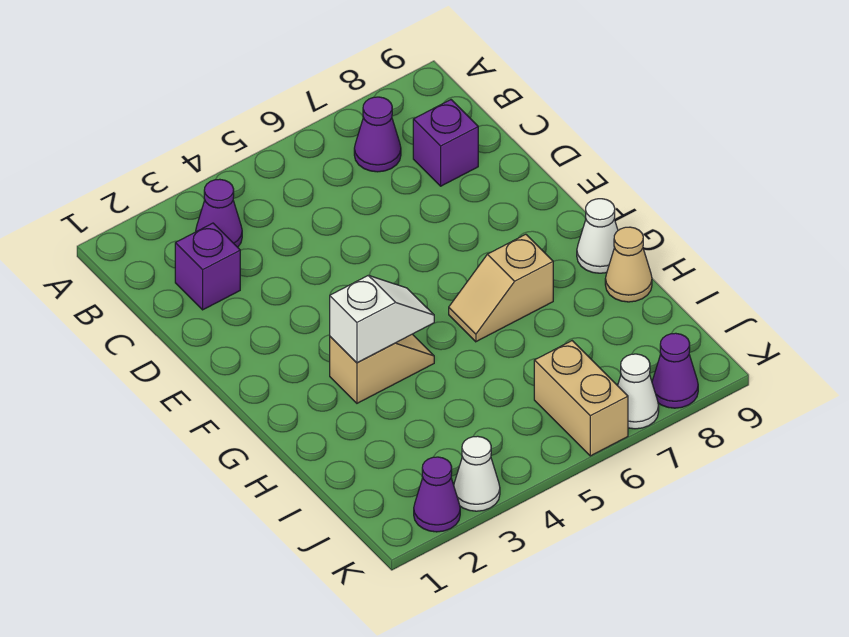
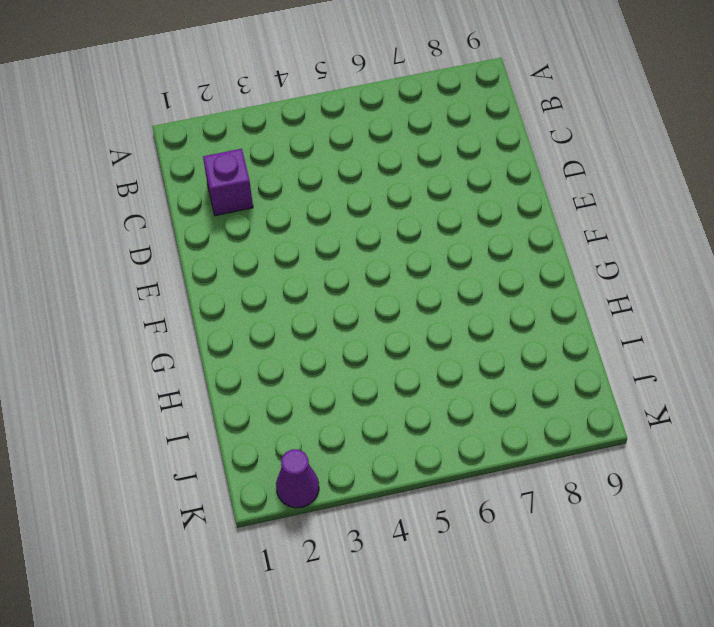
none -> purple 1x1 cone [196,179,242,247]
none -> purple 1x1 cone [354,97,401,172]
none -> purple 1x1 brick [413,100,478,186]

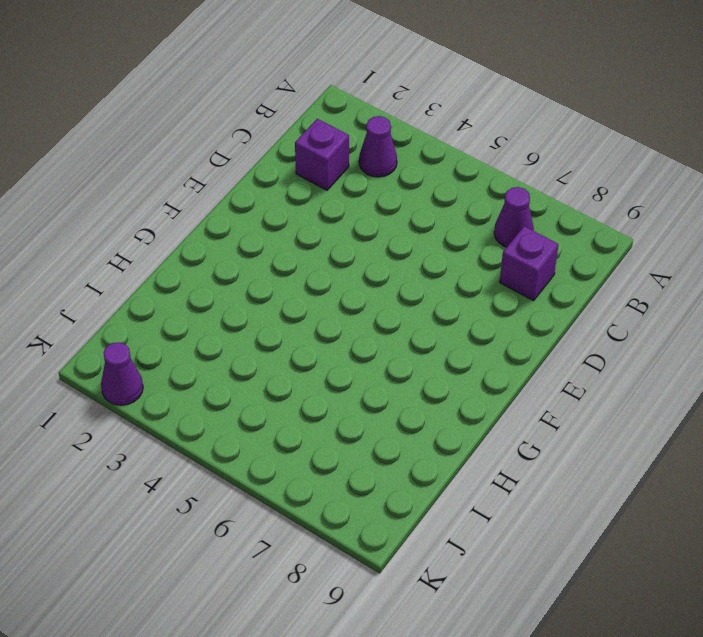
none -> tan 1x2 slope [330,334,434,403]
none -> tan 1x2 slope [449,234,553,342]
none -> white 1x1 cone [577,199,618,273]

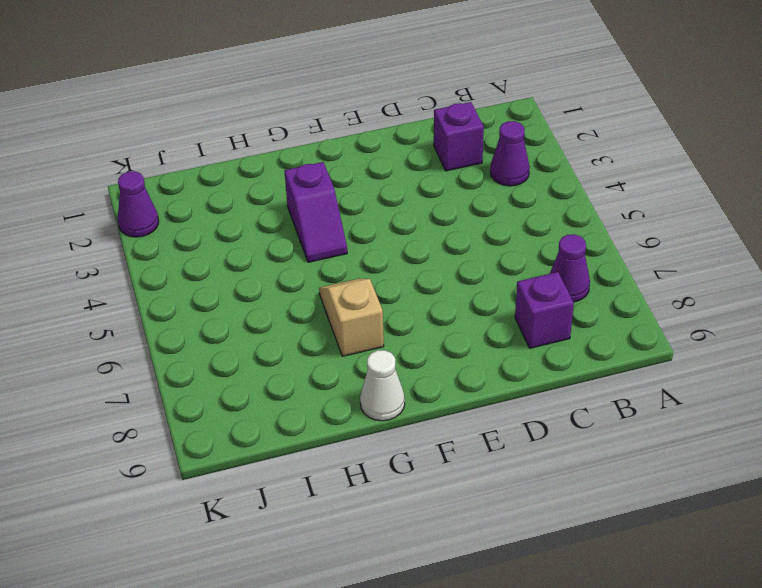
purple 1x2 slope [284,162,347,262] -> tan 1x2 slope [330,334,434,403]
none -> tan 1x1 cone [605,227,652,302]
none -> tan 1x2 brick [534,341,628,456]
none -> white 1x1 cone [454,436,500,511]

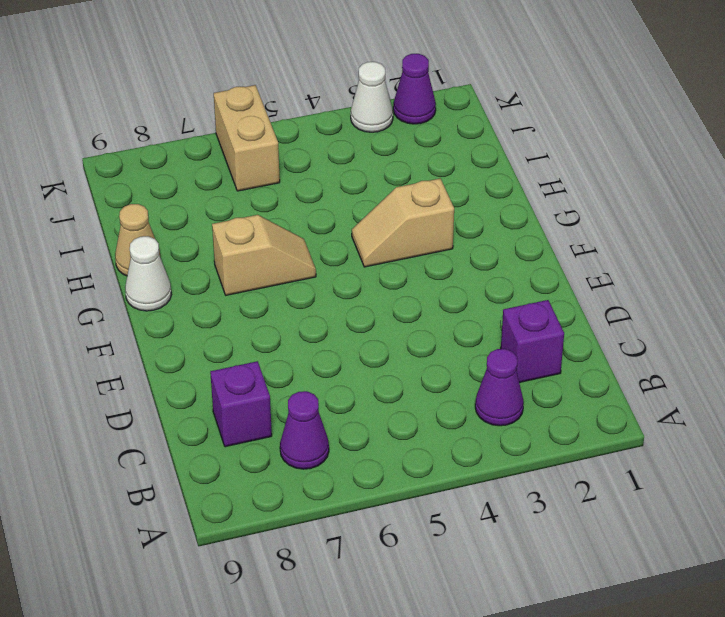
none -> white 1x1 cone [618,354,659,429]
none -> purple 1x1 cone [652,333,698,408]
none -> white 1x2 slope [330,275,434,363]

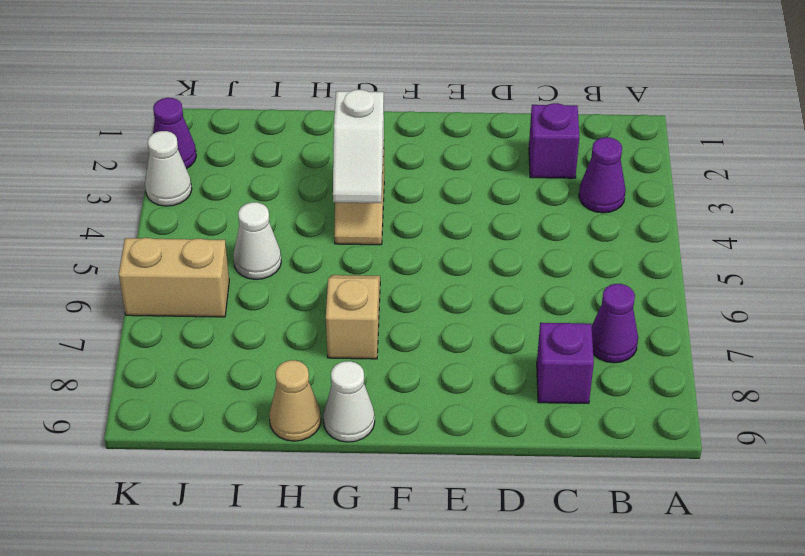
white 1x1 cone [233,202,281,279] -> white 1x1 cone moved to [618,354,659,429]
none -> purple 1x1 cone [652,333,698,408]

